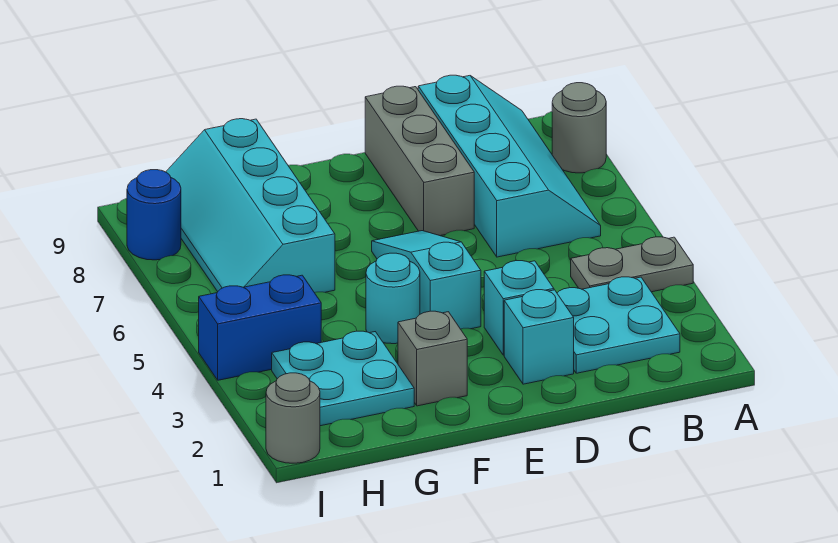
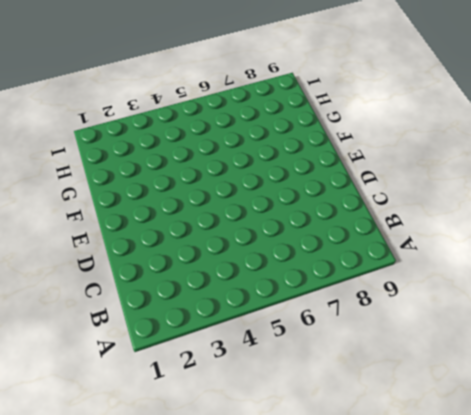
none -> grey 1x2 plate [571,237,693,292]
none -> grey 1x1 round brick [552,83,606,173]
none -> cyan 2x2 plate [557,277,680,373]

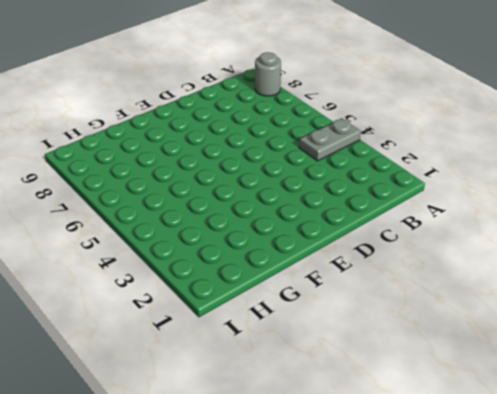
none -> cyan 2x2 plate [557,277,680,373]
none -> cyan 2x4 slope [418,75,601,257]
none -> cyan 1x1 brick [504,290,574,384]

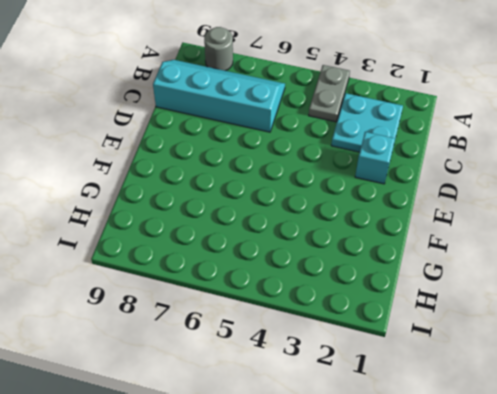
none -> cyan 1x1 brick [484,261,554,355]
none -> grey 1x3 brick [365,86,474,236]
none -> cyan 1x3 slope [372,231,481,329]

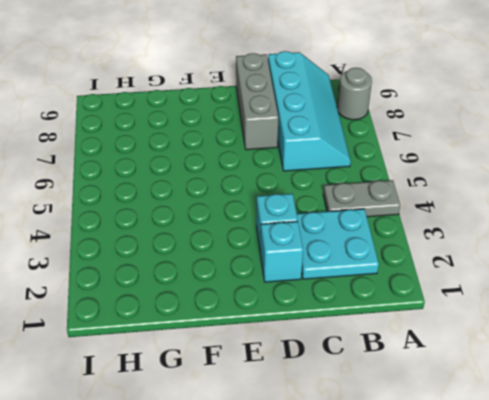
none -> cyan 1x3 slope [372,231,481,329]
none -> grey 1x1 brick [398,311,467,406]
none -> cyan 1x1 round brick [366,253,420,344]

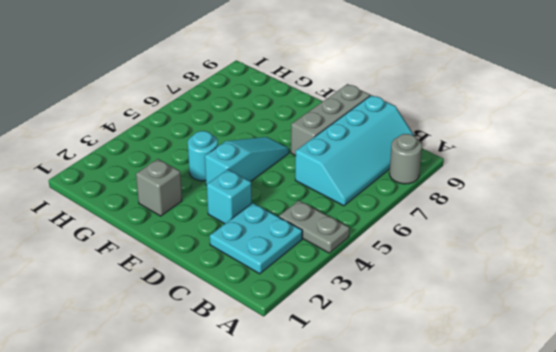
none -> cyan 1x1 brick [504,290,574,384]
none -> cyan 2x2 plate [272,331,414,426]
none -> cyan 2x4 slope [166,119,335,293]

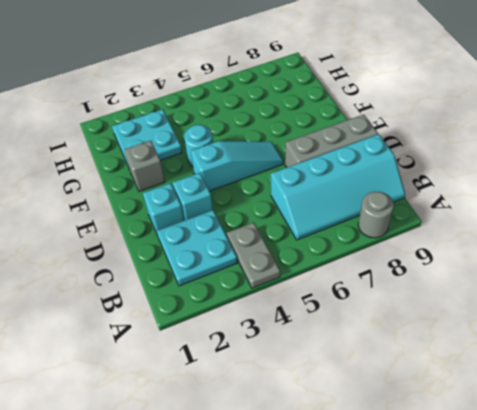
none -> cyan 2x4 slope [166,119,335,293]
none -> blue 1x2 brick [199,275,321,380]
none -> grey 1x1 round brick [266,373,320,463]

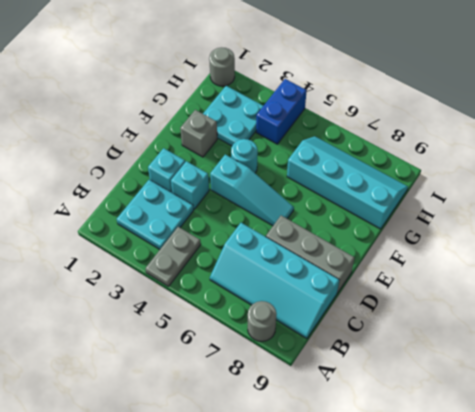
none -> blue 1x1 round brick [127,170,181,260]

